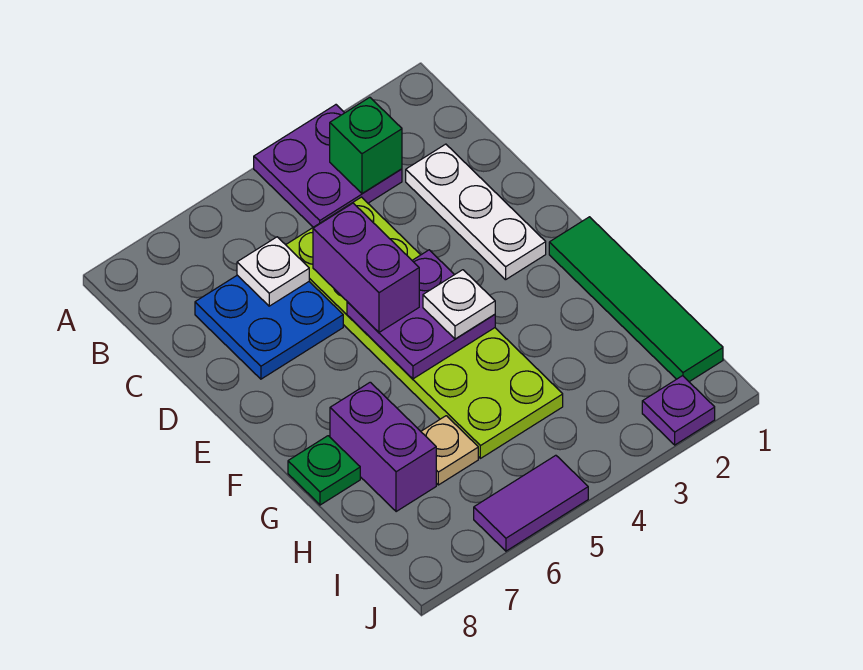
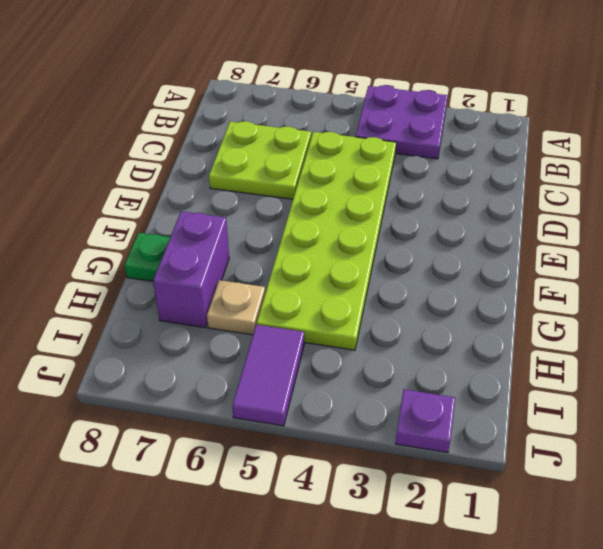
lime 2x2 plate [209,121,311,199] -> blue 2x2 plate [195,275,343,379]
purple 1x2 tile [232,325,304,426] -> purple 1x2 tile turned to [474,455,588,551]
none -> white 1x3 plate [406,144,546,280]
none -> green 1x4 tile [549,217,723,382]
none -> green 1x1 brick [330,97,402,194]

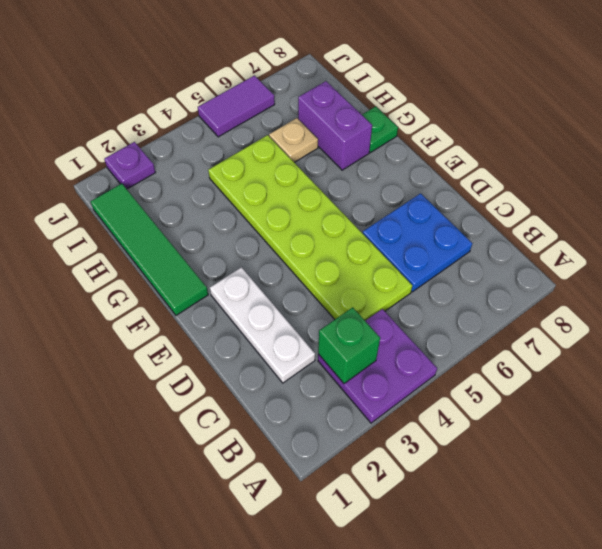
none -> white 1x1 plate [237,237,309,306]
none -> purple 2x2 plate [347,250,495,379]
none -> purple 1x2 brick [313,203,419,332]

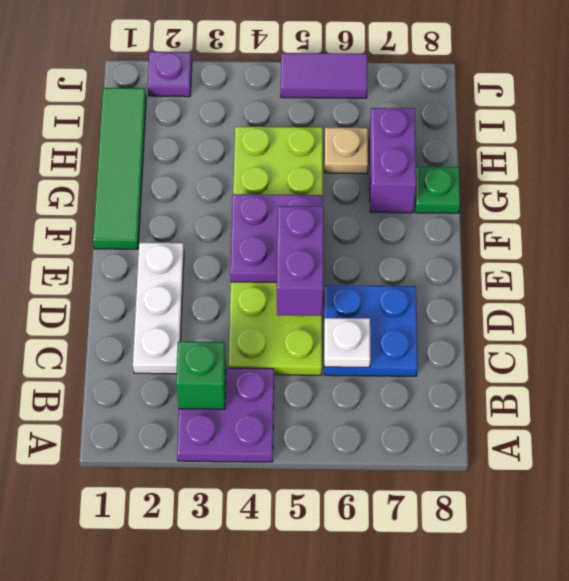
none -> white 1x1 plate [423,270,495,339]

